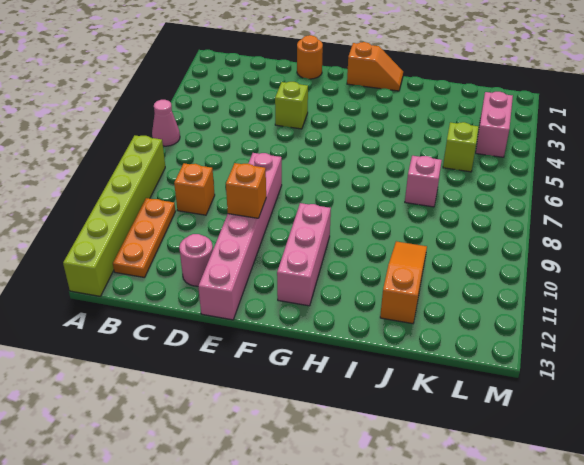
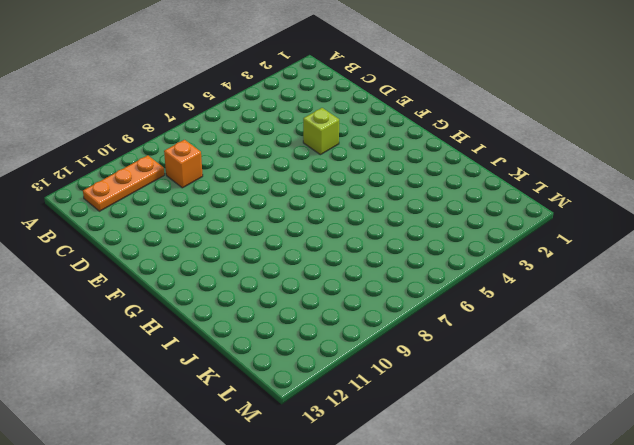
none -> pink 1x1 cone [152,100,180,146]
none -> lime 1x6 brick [63,135,165,296]
none -> pink 1x1 round brick [179,234,213,286]

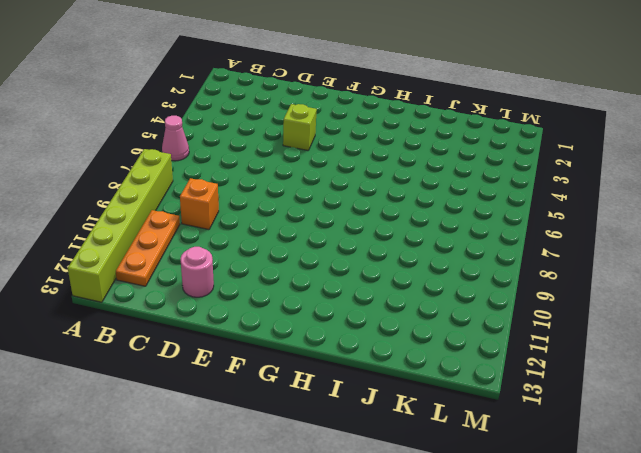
none -> orange 1x1 round brick [297,35,323,79]
none -> pink 1x6 brick [198,153,282,320]
none -> orange 1x2 slope [347,42,403,91]

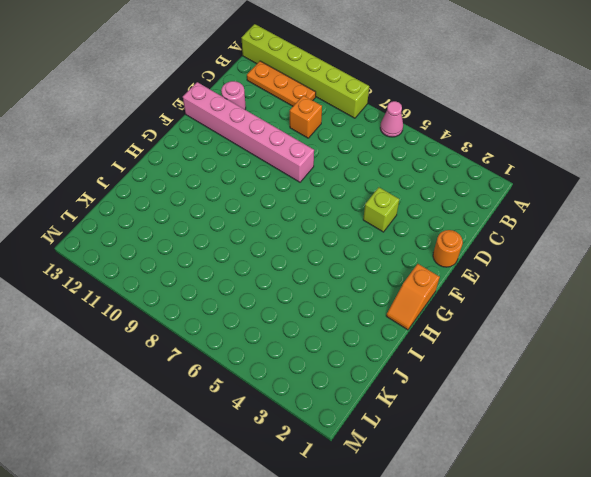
none -> pink 1x3 brick [277,203,331,306]
none -> pink 1x1 brick [405,156,442,207]
none -> orange 1x3 slope [380,241,427,324]

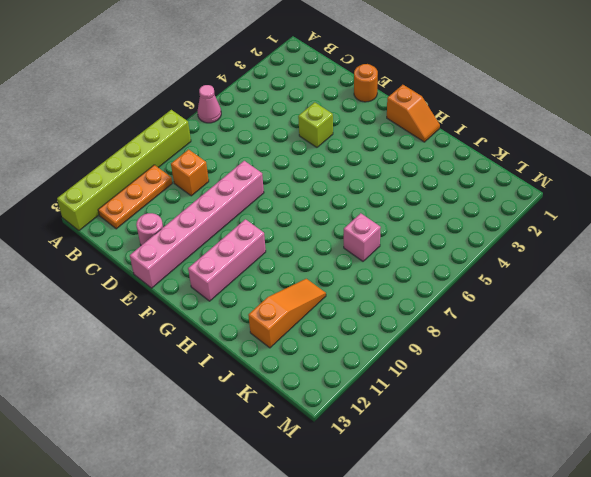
none -> lime 1x1 brick [443,122,479,172]
none -> pink 1x2 brick [476,92,513,157]
none -> orange 1x1 brick [226,163,266,218]

